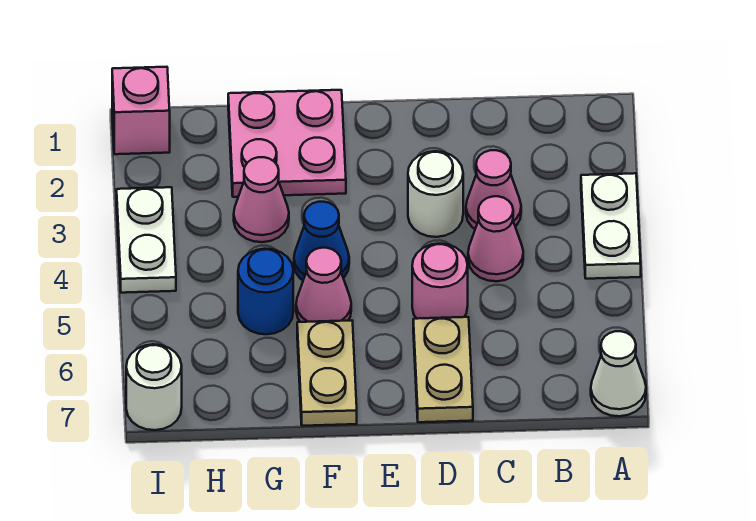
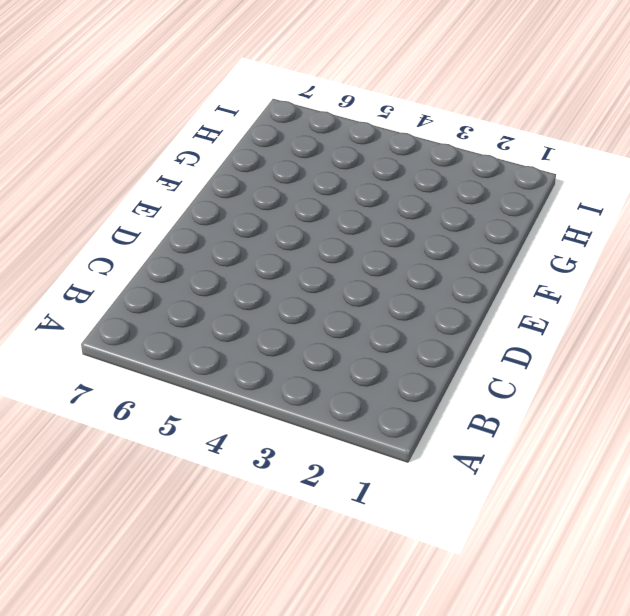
none -> white 1x2 plate [581,173,641,279]
none -> white 1x1 cone [591,331,646,416]
none -> pink 1x1 cone [466,150,521,229]

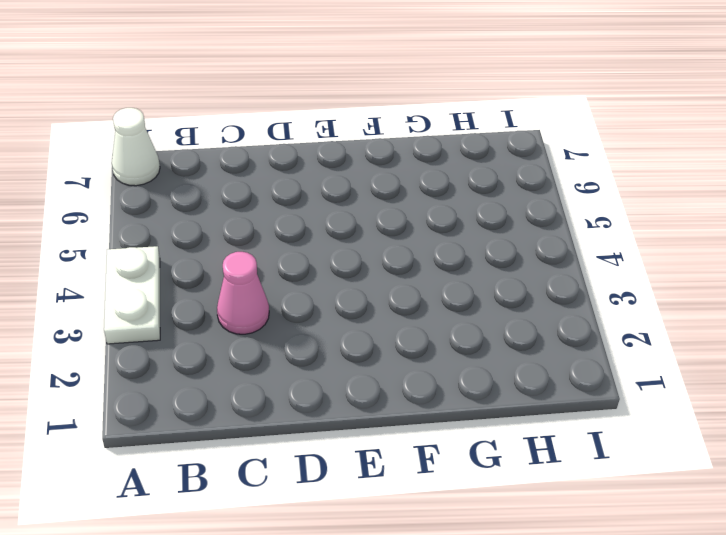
none -> pink 1x1 cone [468,196,523,281]
none -> white 1x1 round brick [408,151,463,237]
none -> pink 1x1 round brick [412,244,468,319]

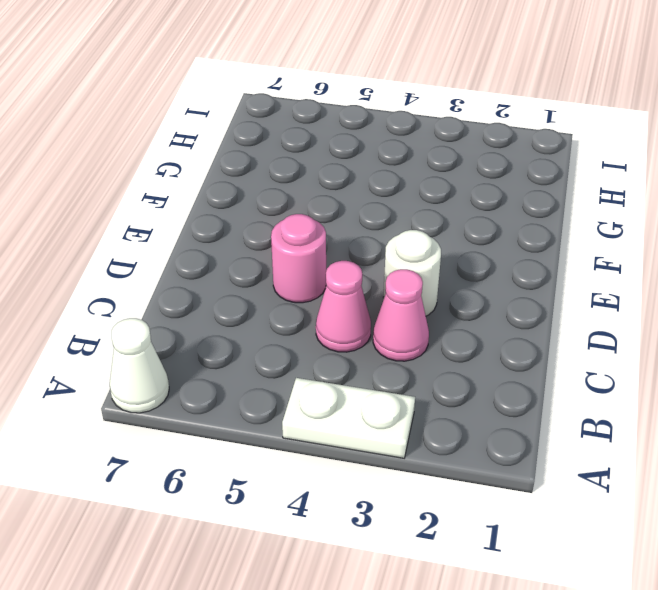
none -> tan 1x2 plate [413,317,473,422]
none -> pink 2x2 plate [228,90,346,197]
none -> blue 1x1 cone [294,202,349,280]

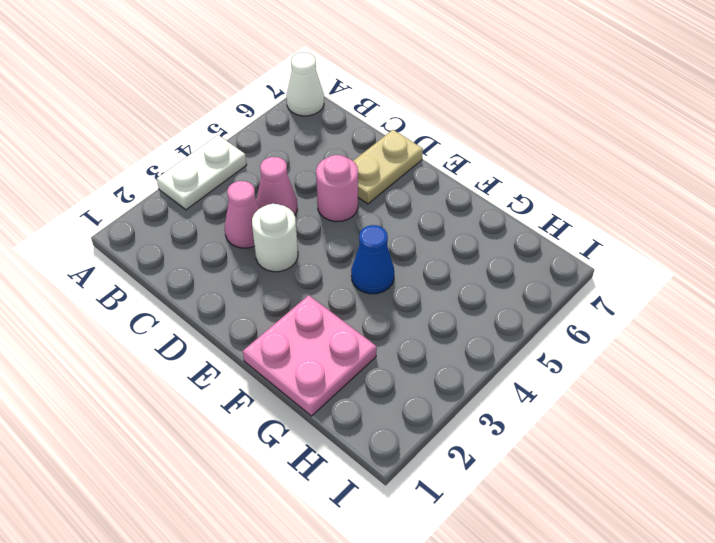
none -> pink 1x1 cone [296,248,351,322]
none -> tan 1x2 plate [297,320,357,426]
none -> pink 1x1 cone [234,157,289,242]

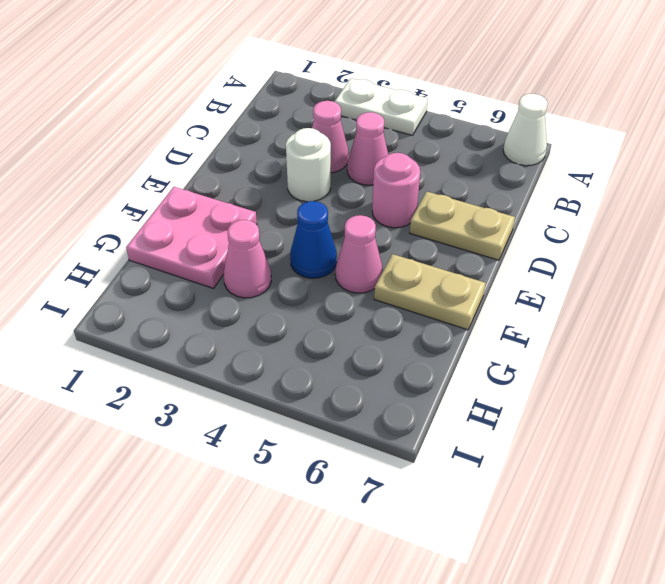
none -> blue 1x1 round brick [238,249,293,334]
none -> pink 1x1 brick [112,67,170,154]
none -> white 1x2 plate [117,187,176,293]

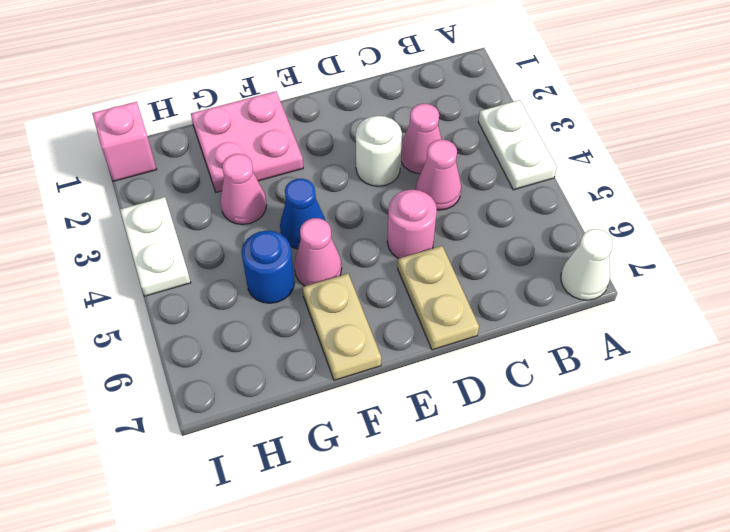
none -> white 1x1 round brick [126,344,182,430]

